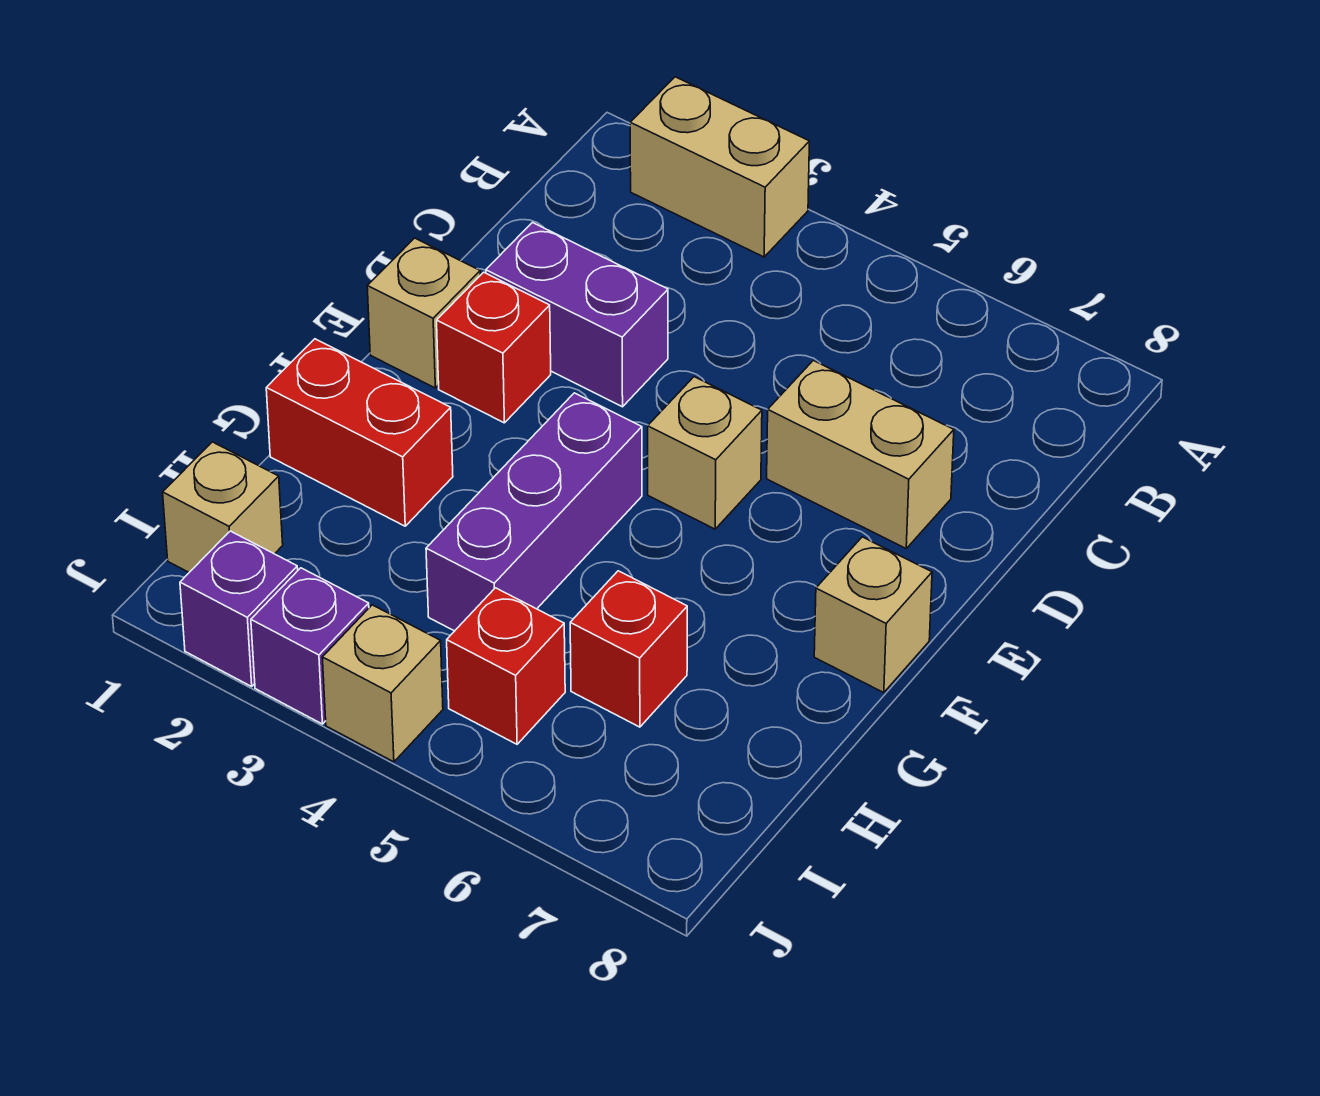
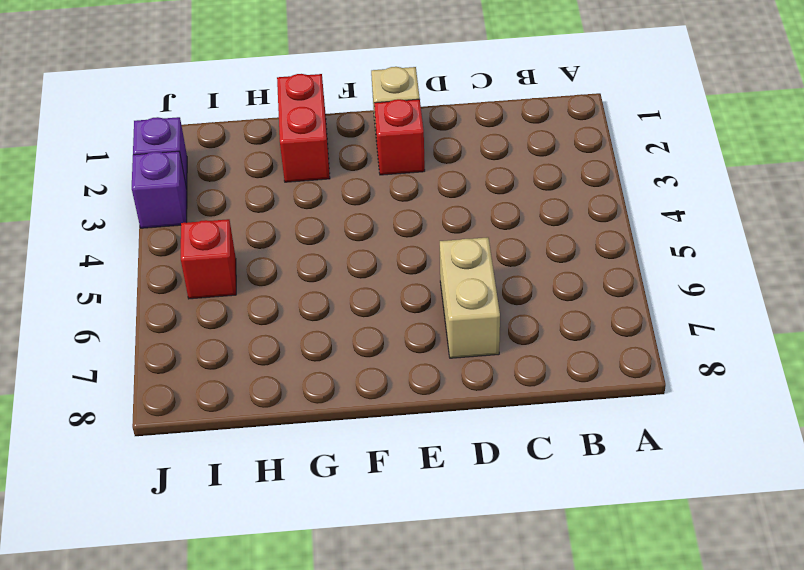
none -> tan 1x2 brick [630,77,809,257]
none -> purple 1x2 brick [486,223,668,407]
none -> tan 1x1 brick [648,377,762,529]

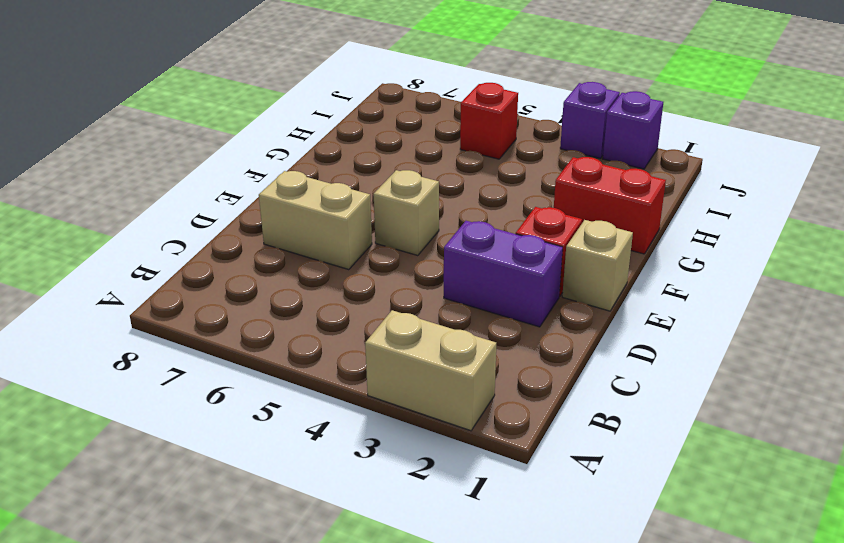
none -> purple 1x3 brick [426,393,642,631]
none -> tan 1x1 brick [814,537,932,693]
none -> red 1x1 brick [570,571,687,727]

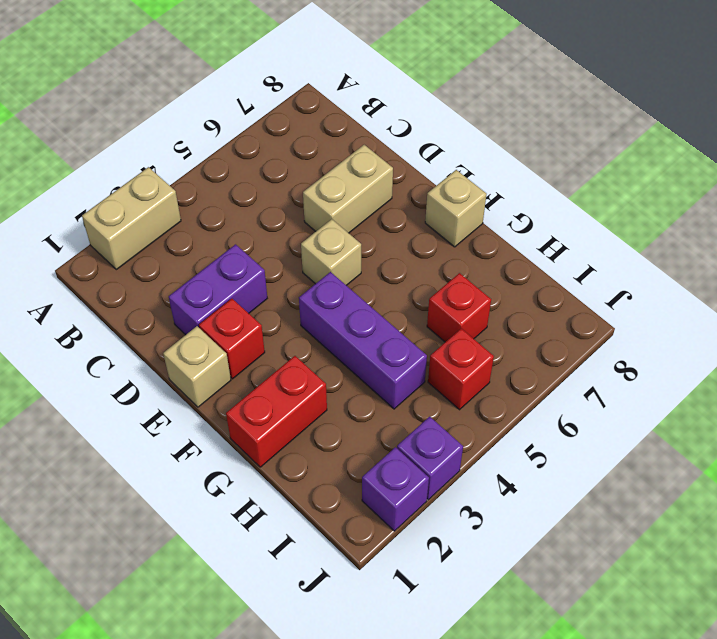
none -> tan 1x1 brick [163,442,283,572]
none -> tan 1x1 brick [322,605,443,762]

